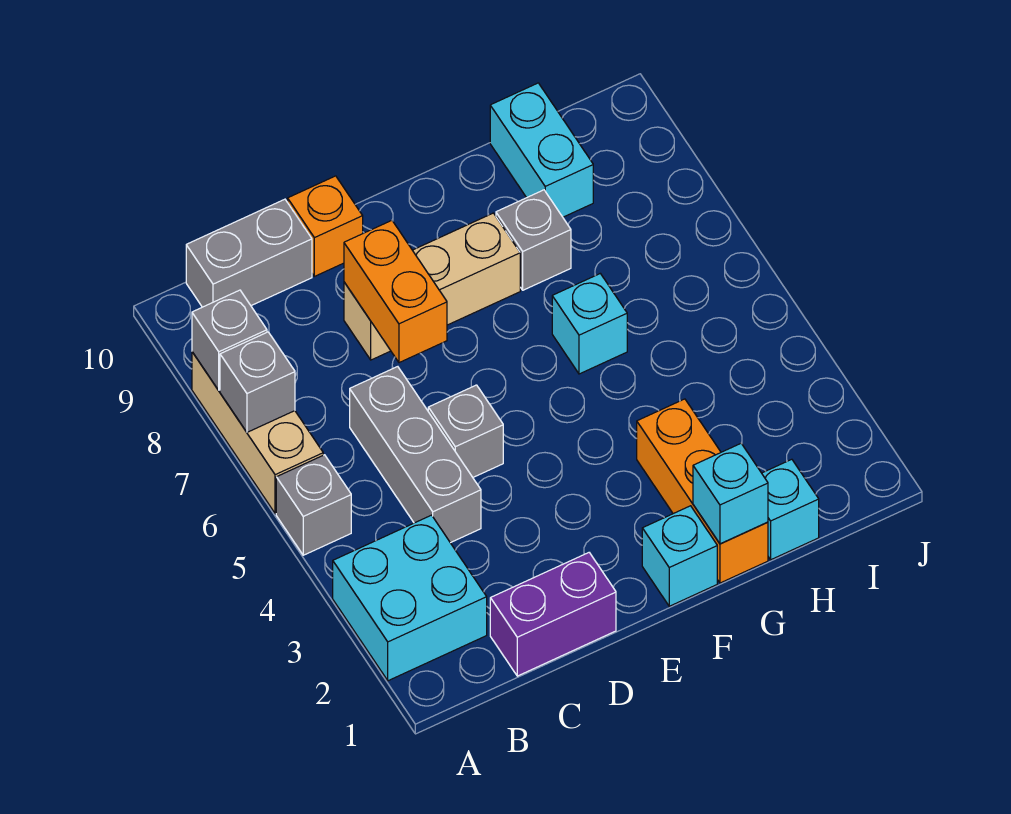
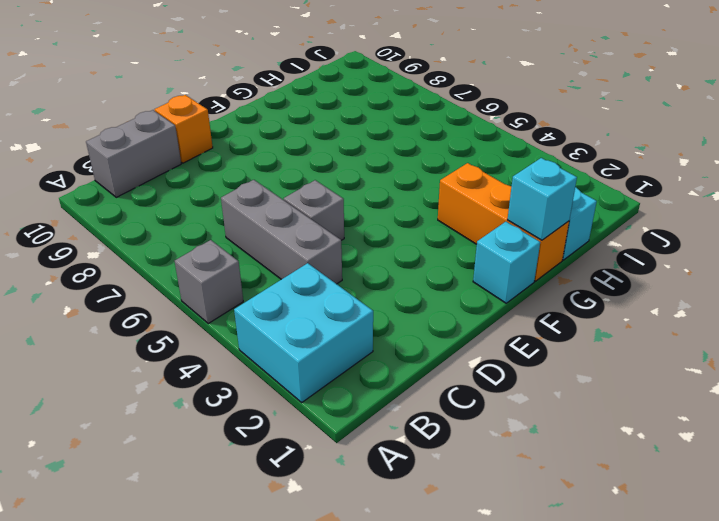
none -> tan 1x3 brick [192,352,323,514]
none -> purple 1x2 brick [490,553,616,676]
none -> tan 1x3 brick [344,213,520,360]

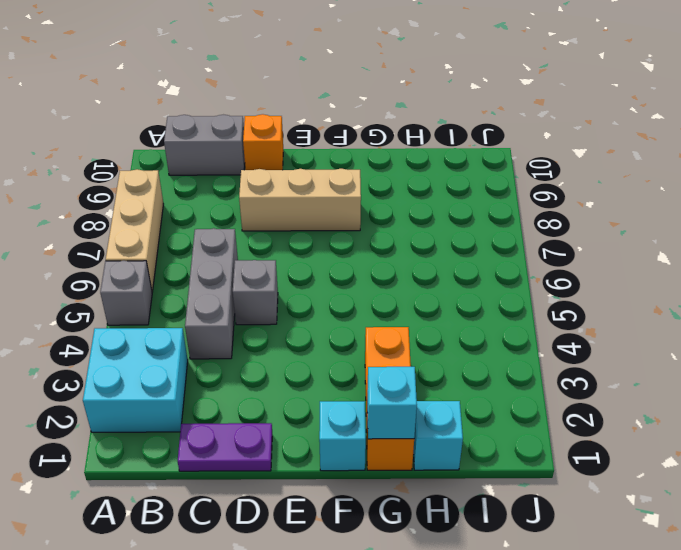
purple 1x2 plate [178,423,272,471] -> purple 1x2 brick [490,553,616,676]
none -> cyan 1x1 brick [552,274,627,374]
none -> grey 1x1 brick [496,190,571,290]
none -> cyan 1x2 brick [490,83,593,217]

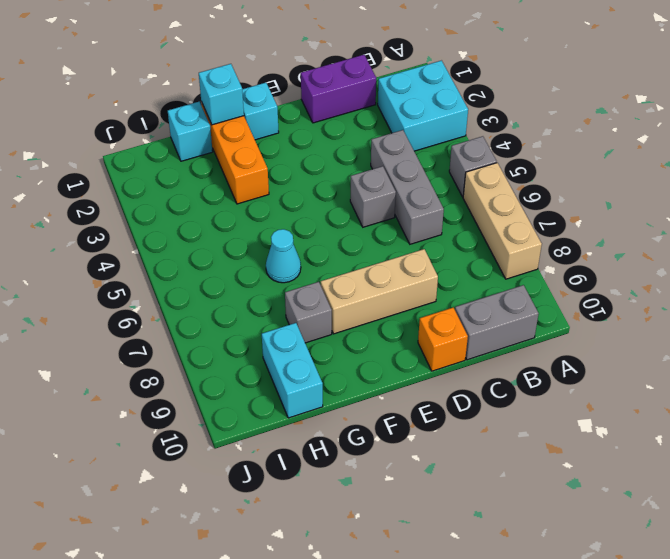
cyan 1x1 cone [266,229,301,283] -> cyan 1x1 brick [552,274,627,374]
none -> grey 1x1 brick [220,332,295,432]
none -> grey 1x1 brick [192,290,267,390]
none -> orange 1x2 brick [344,221,447,363]

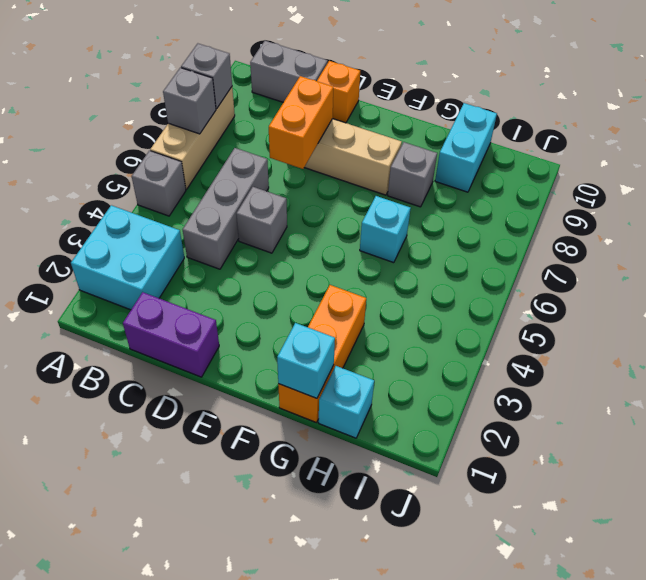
none -> cyan 1x1 brick [642,506,717,606]

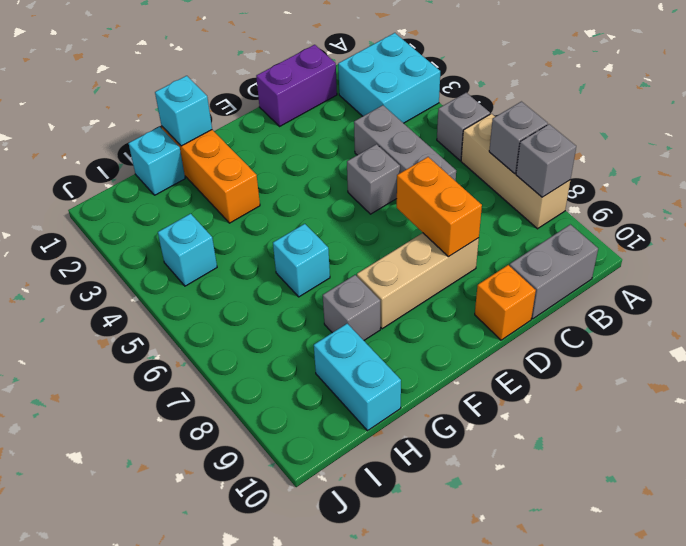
cyan 1x1 brick [158,214,217,286] -> cyan 1x1 brick moved to [642,506,717,606]

